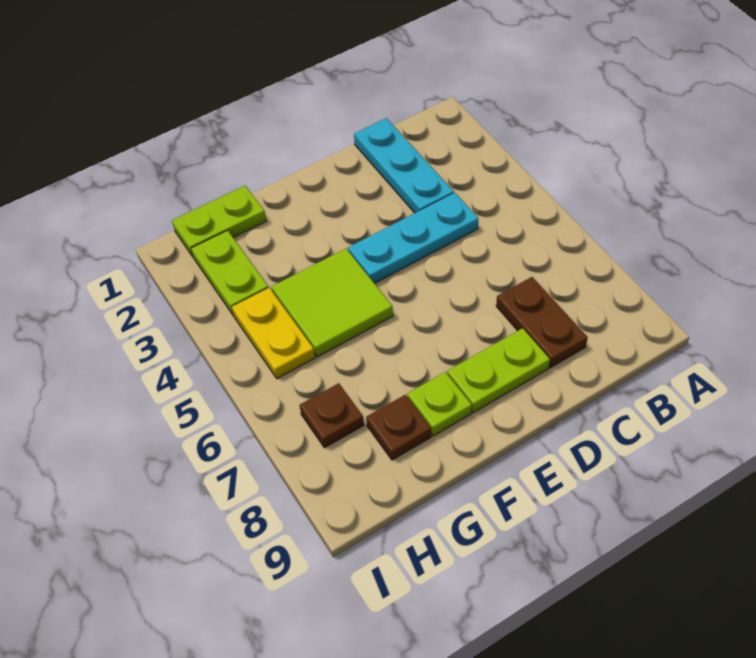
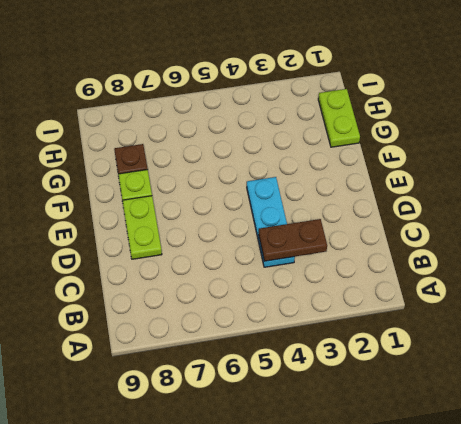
brown 1x2 plate [259,219,327,261] -> brown 1x2 plate moved to [496,277,588,368]
none -> cyan 1x3 plate [354,118,454,213]
none -> lime 2x2 tile [271,249,393,357]

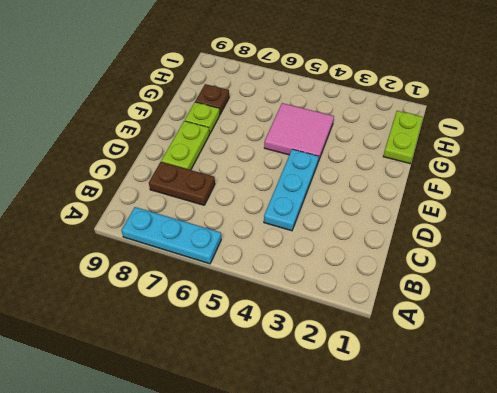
cyan 1x3 plate [121,207,221,264] -> cyan 1x3 plate moved to [354,118,454,213]
pink 2x2 tile [264,103,334,161] -> lime 2x2 tile [271,249,393,357]
none -> lime 1x2 plate [191,230,269,315]
none -> yellow 1x2 plate [232,288,315,379]

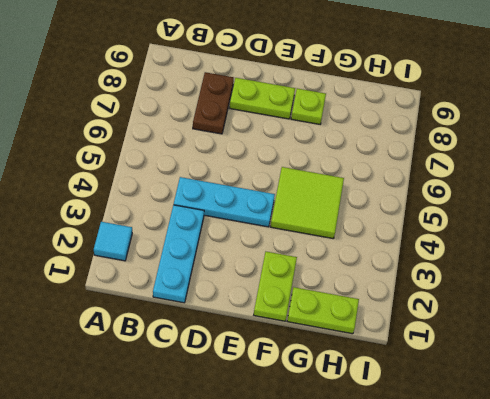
cyan 1x1 tile [94,222,132,261] -> none
lime 1x2 plate [254,252,297,321] -> lime 1x2 plate moved to [191,230,269,315]
none -> brown 1x1 plate [366,395,431,460]
none -> yellow 1x2 plate [232,288,315,379]

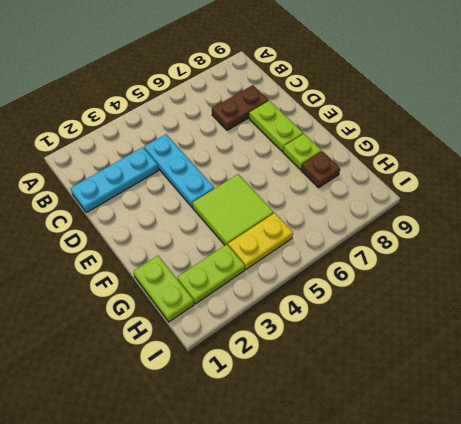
none -> brown 1x1 plate [300,383,364,448]

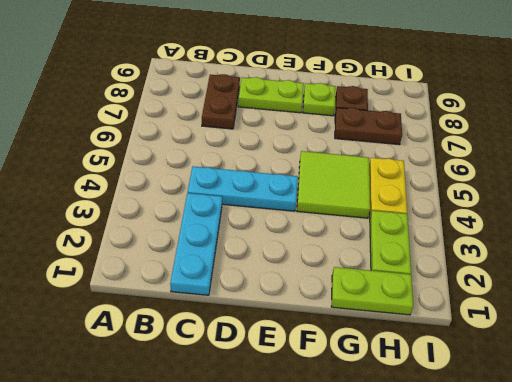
brown 1x2 plate [335,108,402,145] -> brown 1x1 plate [300,383,364,448]

